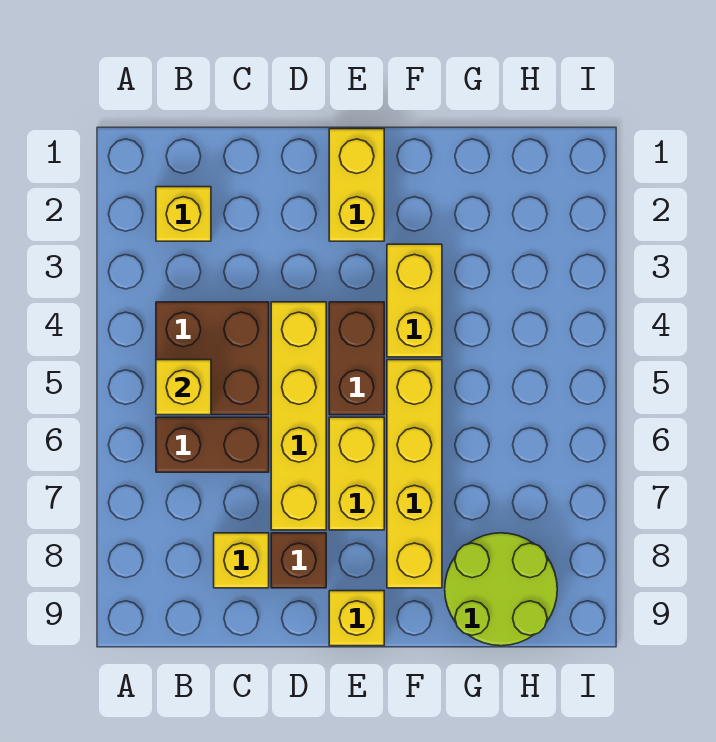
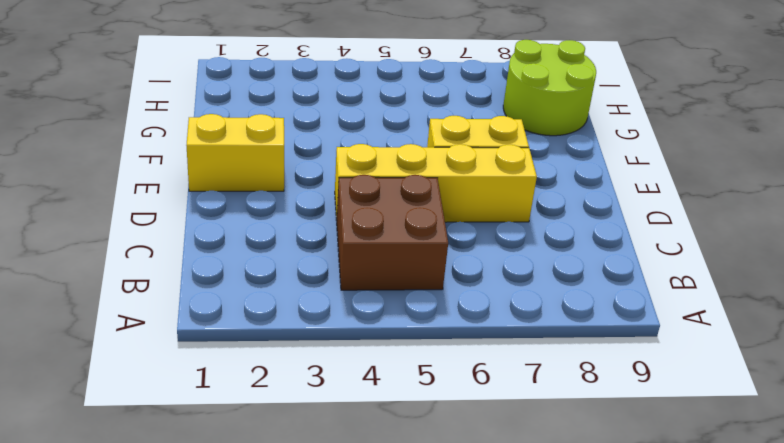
none -> yellow 1x1 brick [156,187,211,241]
none -> brown 1x2 brick [156,417,269,472]
none -> yellow 1x1 brick [214,533,269,588]

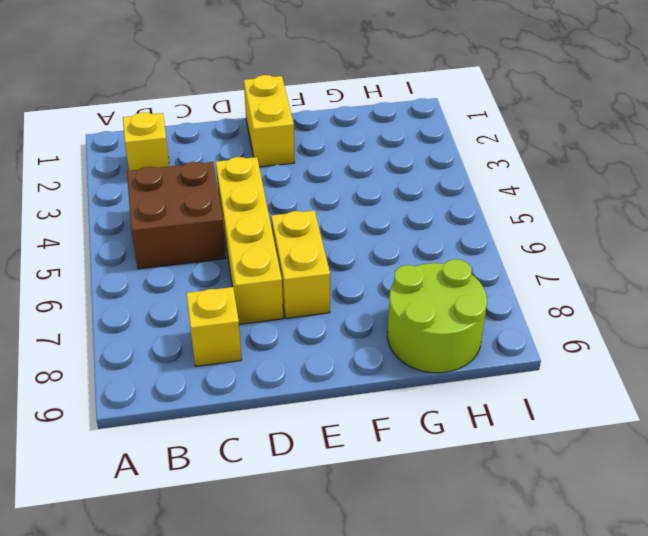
none -> brown 1x2 brick [156,417,269,472]
none -> brown 1x1 brick [271,533,326,588]
none -> brown 1x2 brick [329,302,384,415]

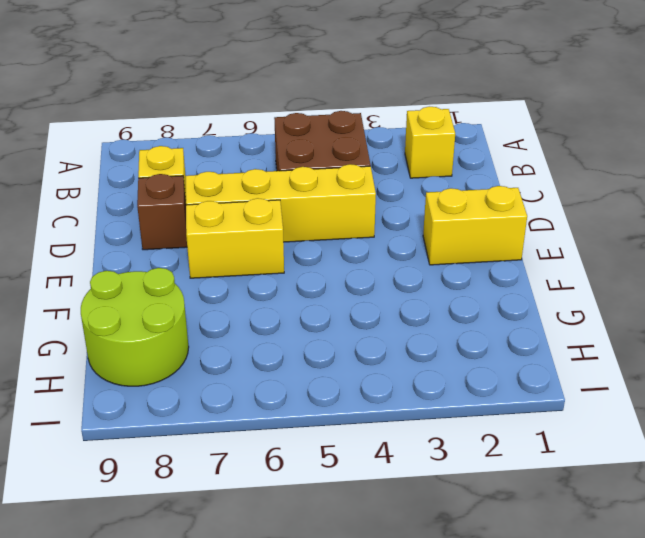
none -> brown 1x2 brick [156,417,269,472]
none -> brown 1x2 brick [329,302,384,415]
none -> yellow 1x1 brick [329,591,384,646]

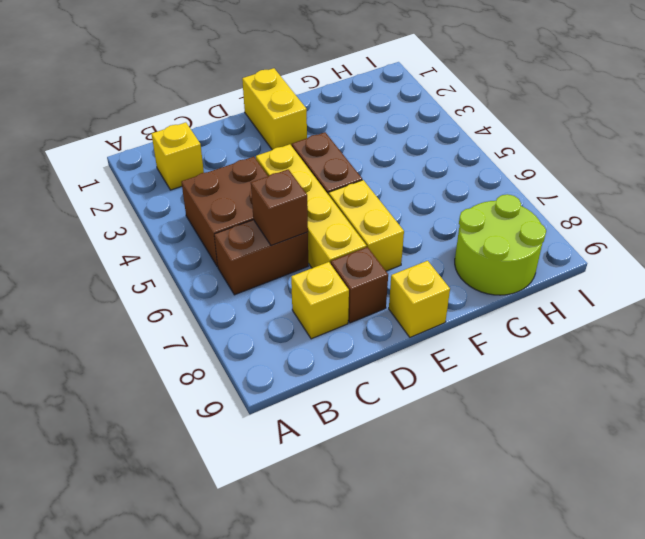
brown 1x1 brick [251,169,308,246] -> none
none -> yellow 1x2 brick [387,244,442,357]
none -> yellow 1x4 brick [387,360,442,588]
none -> yellow 1x1 brick [156,360,211,415]

